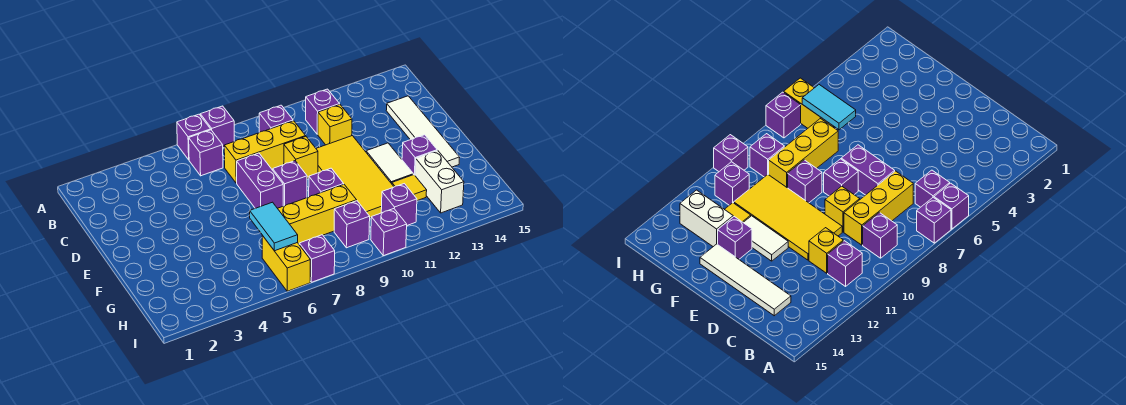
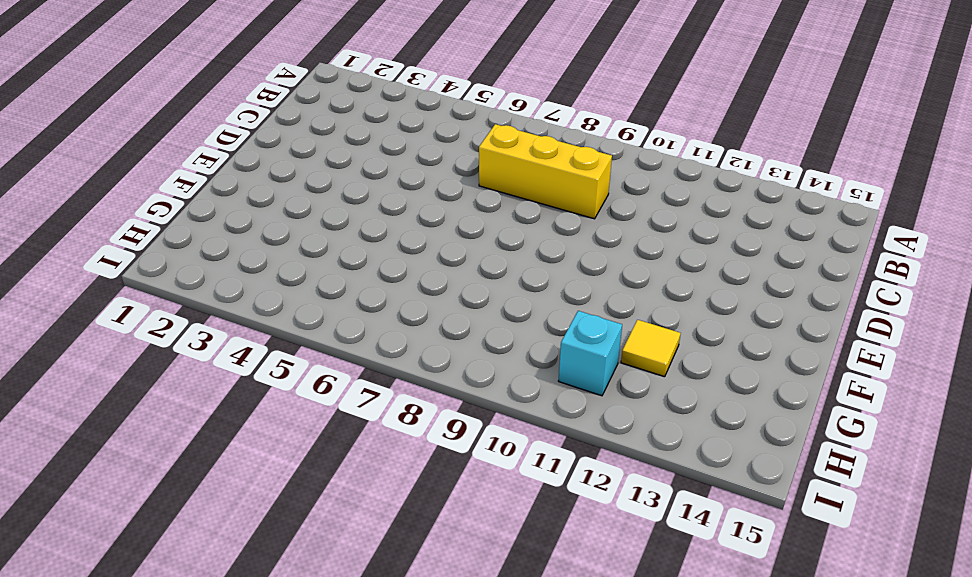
cyan 1x1 brick [559,311,622,396] -> purple 1x1 brick [381,184,417,225]
none -> purple 1x1 brick [177,114,211,160]
none -> purple 1x1 brick [200,106,234,148]
none -> purple 1x1 brick [189,130,223,176]

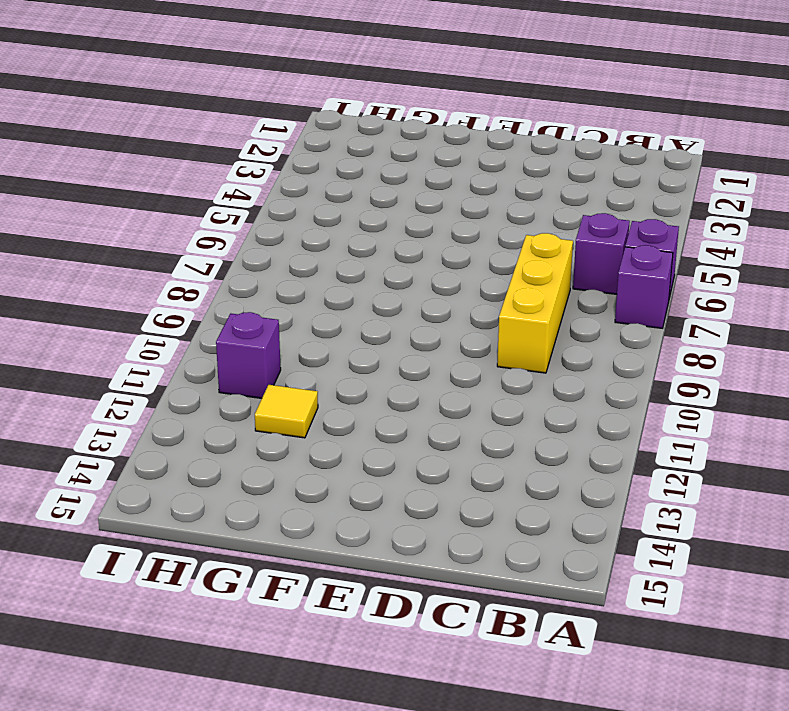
none -> purple 1x1 brick [259,105,293,132]
none -> purple 1x1 brick [306,89,340,134]
none -> yellow 1x1 brick [318,105,352,145]

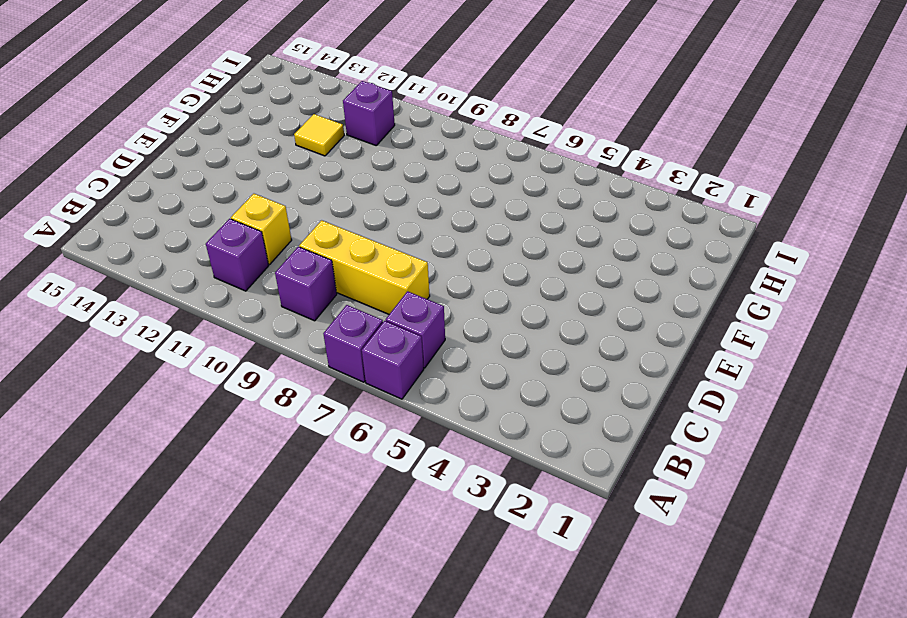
none -> white 1x4 tile [386,96,460,167]
none -> purple 1x2 brick [237,153,283,208]
none -> yellow 1x1 brick [284,137,318,178]

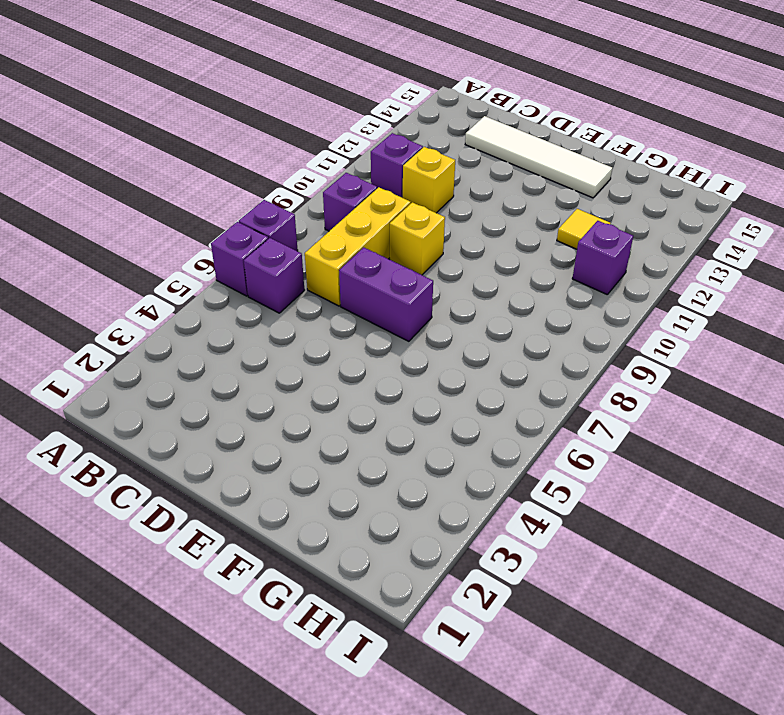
none -> yellow 2x4 tile [316,136,394,218]
none -> purple 1x1 brick [273,161,307,206]
none -> white 1x2 tile [366,143,413,184]

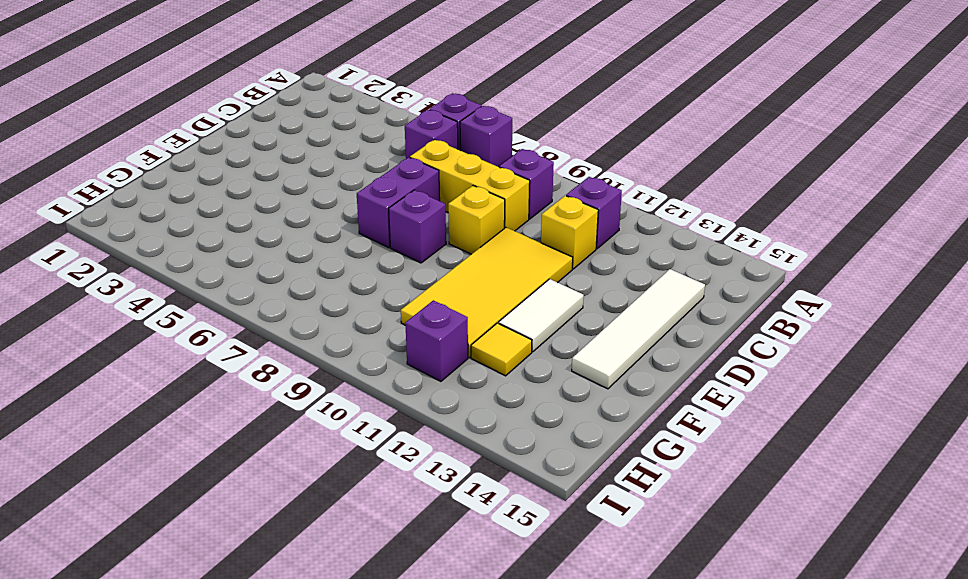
none -> purple 1x1 brick [309,168,344,197]
none -> purple 1x1 brick [402,135,437,175]
none -> yellow 1x3 brick [278,185,357,244]

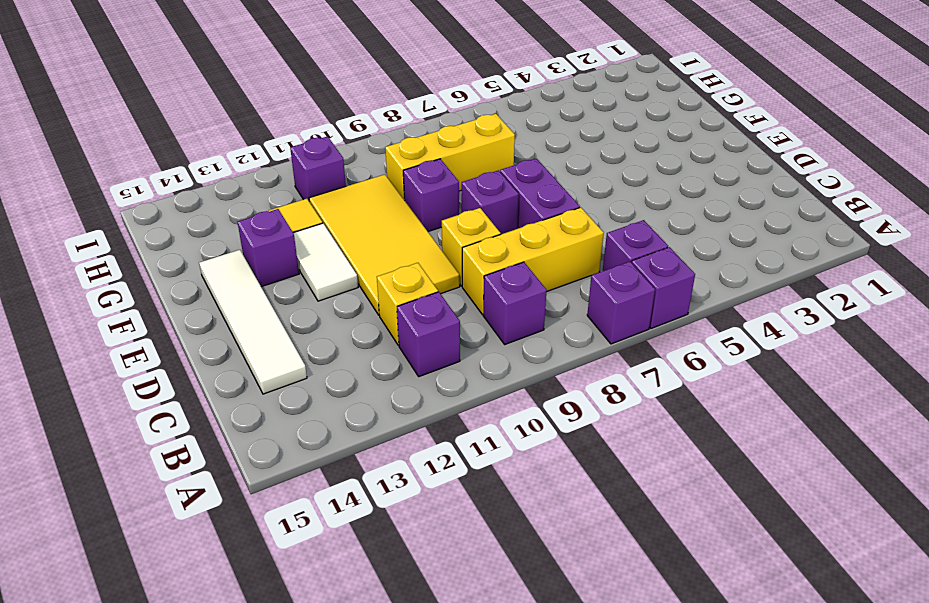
none -> white 1x2 brick [415,150,464,213]
none -> yellow 1x2 brick [262,235,310,291]
none -> purple 1x1 brick [334,201,370,248]

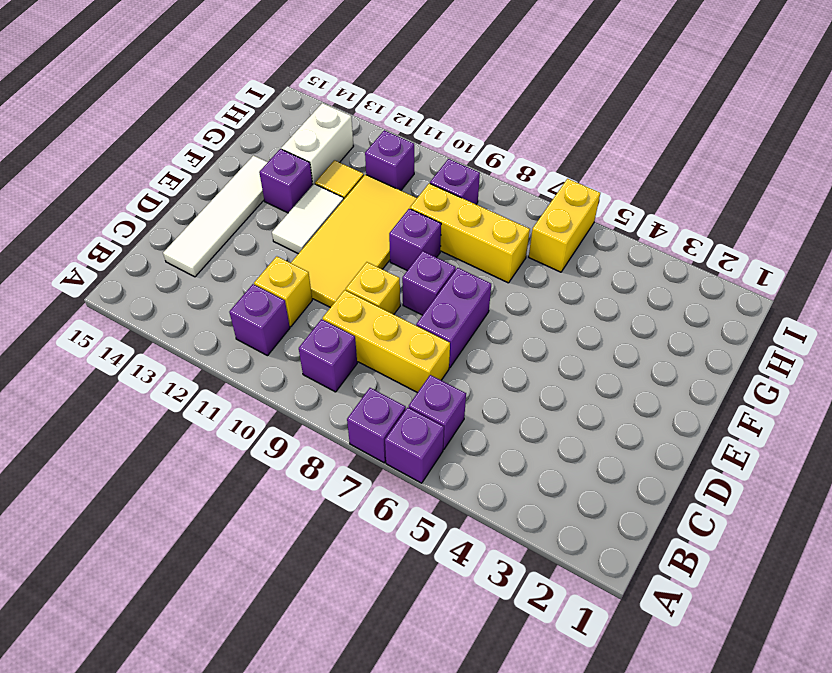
none -> purple 1x1 brick [299,235,335,282]
none -> purple 1x1 brick [371,209,407,256]
none -> cyan 1x2 tile [250,202,298,251]

